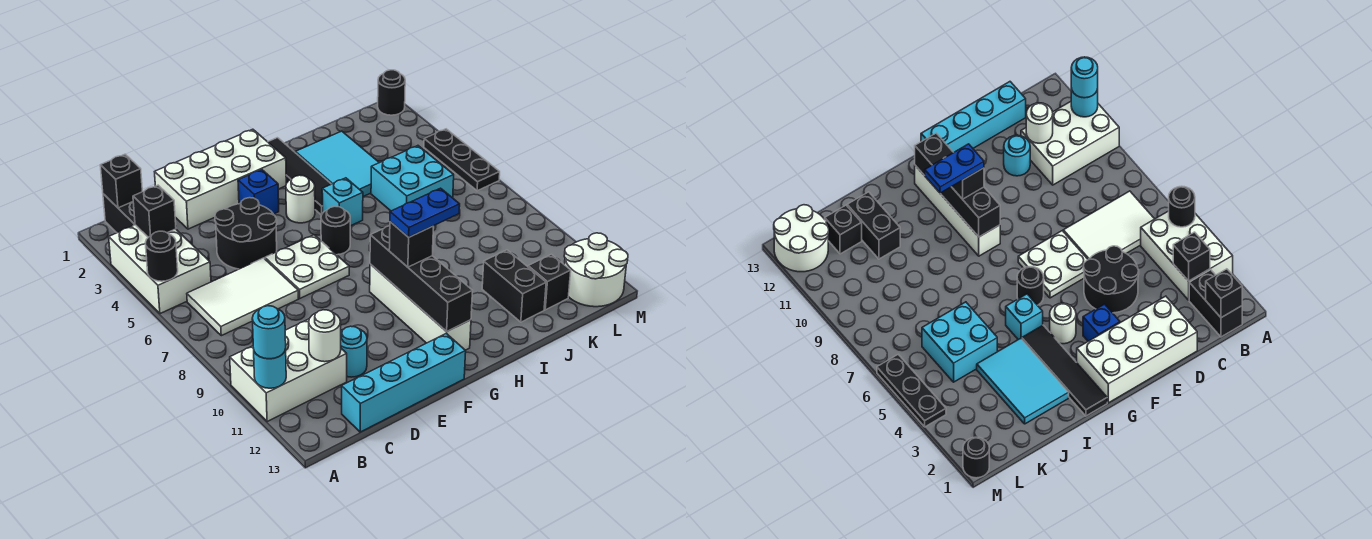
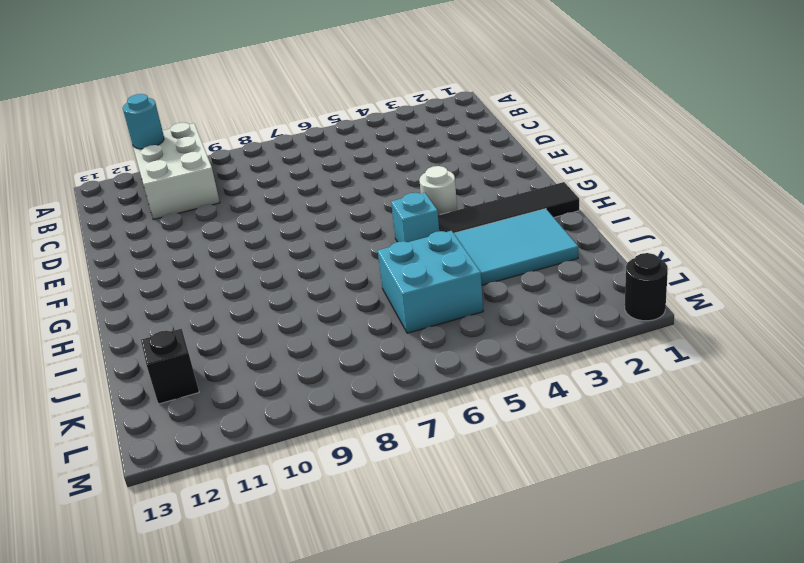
none -> white 2x3 brick [109,225,211,314]
none -> black 1x2 brick [103,194,135,233]
none -> white 2x3 tile [187,258,298,336]
none -> cyan 1x4 brick [342,333,466,432]

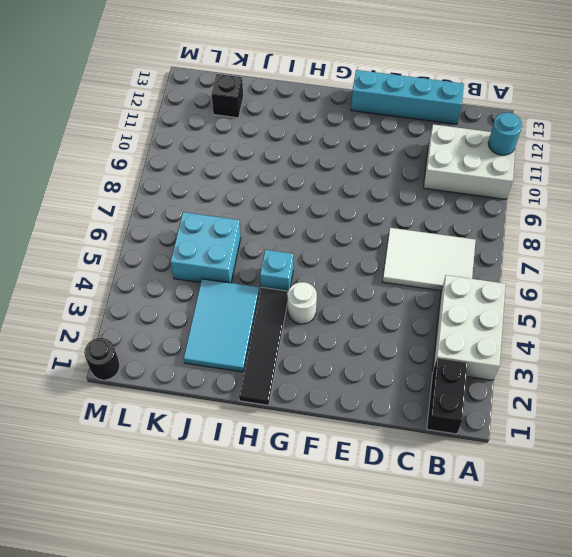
none -> white 2x4 brick [155,129,286,229]
none -> black 2x2 round brick [215,198,277,269]
none -> cyan 1x1 round brick [341,326,367,377]
none -> white 2x2 plate [265,235,349,298]

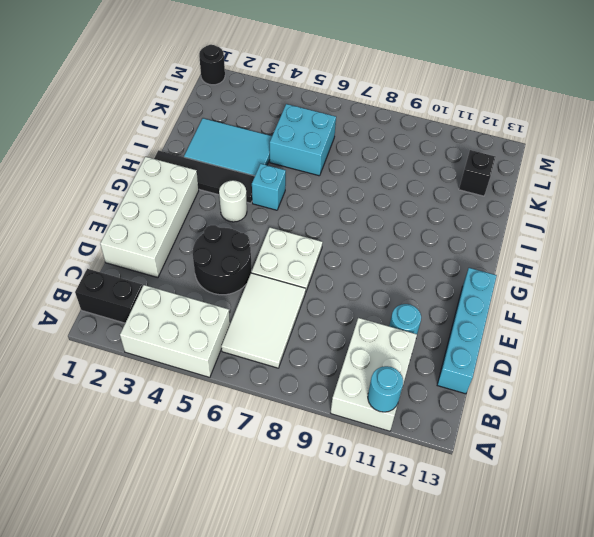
none -> blue 1x1 brick [238,170,279,214]
none -> black 1x1 round brick [321,206,350,255]
none -> white 1x4 brick [370,264,471,350]
none -> black 1x2 brick [482,250,546,322]

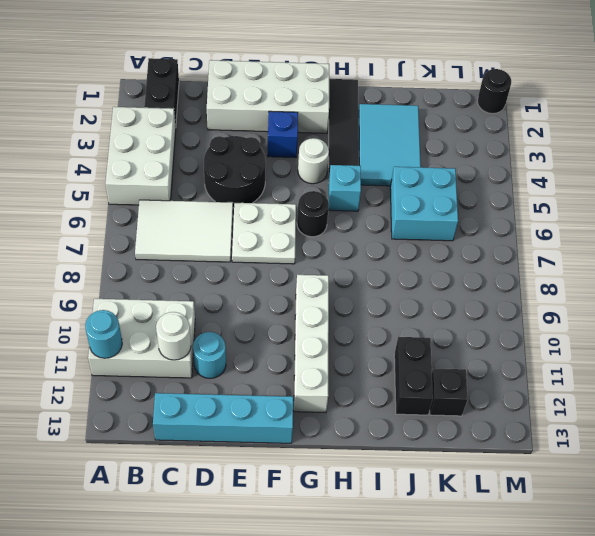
none -> white 2x2 round brick [564,233,628,307]
none -> black 1x3 plate [424,129,500,191]
none -> black 1x1 round brick [145,231,178,281]
none -> black 1x1 brick [100,154,142,208]

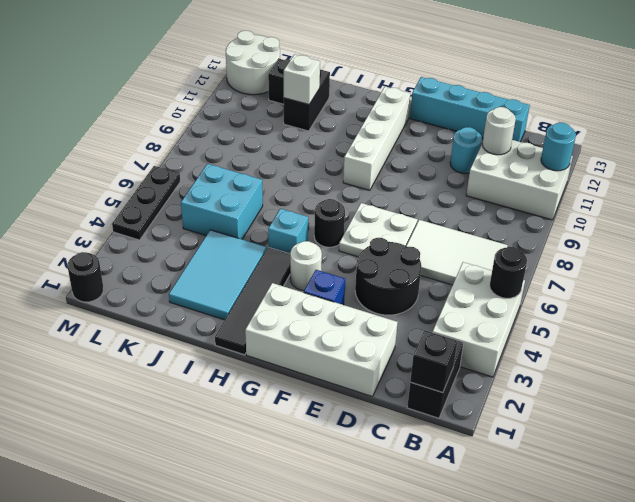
white 1x1 brick [284,54,320,104] -> none
none -> black 1x1 brick [133,185,176,237]
none -> black 1x4 brick [370,226,472,331]
none -> cyan 1x1 round brick [252,306,286,359]
none -> black 1x1 brick [389,222,433,267]

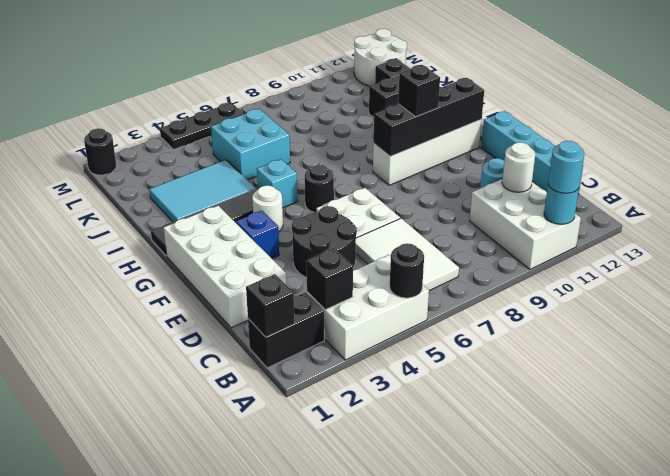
none -> blue 1x2 plate [390,188,460,237]

